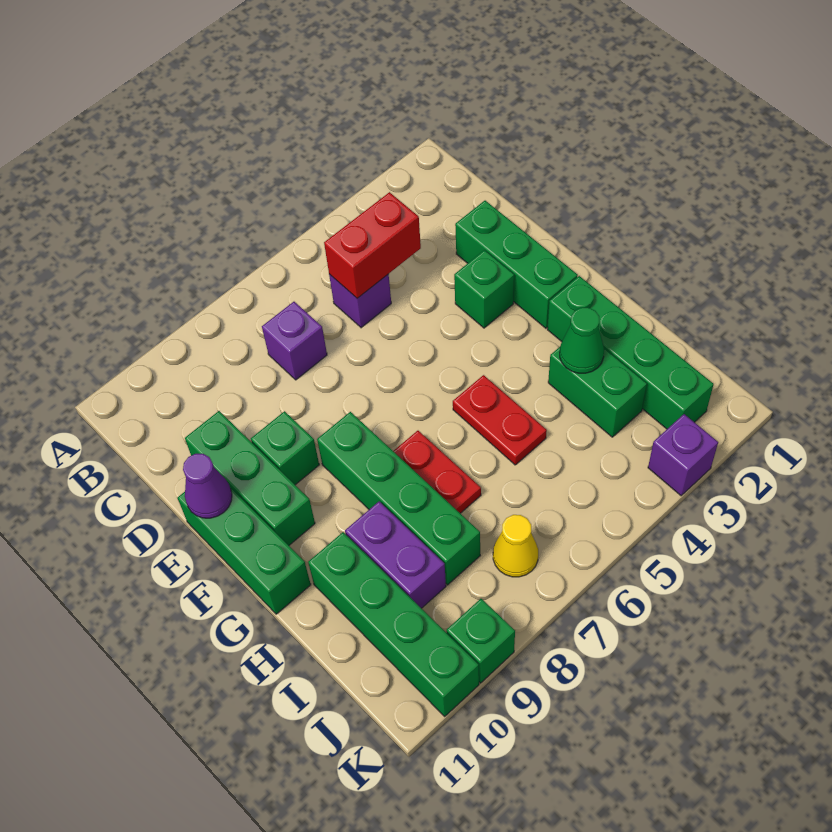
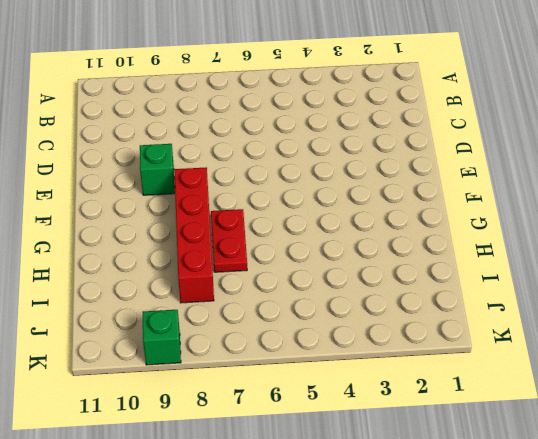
red 1x4 brick [174,167,214,303] -> green 1x4 brick [317,412,480,585]
none -> purple 1x1 brick [329,274,391,328]
none -> purple 1x1 brick [262,302,327,380]
none -> green 1x3 brick [455,201,578,328]

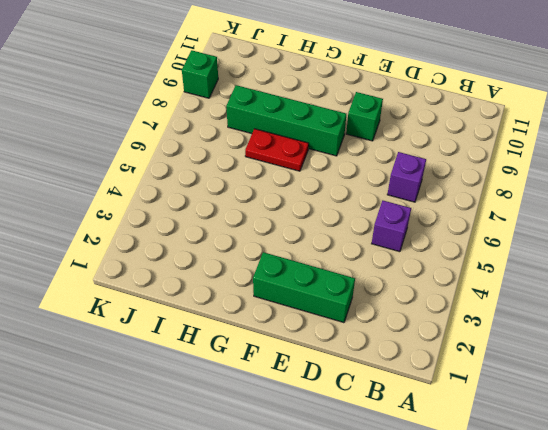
none -> green 1x3 brick [185,411,315,545]
none -> green 1x1 brick [454,250,514,328]
none -> green 1x3 brick [177,487,311,614]

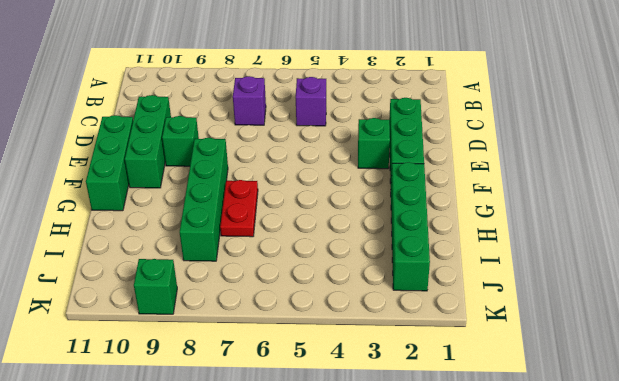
none -> red 1x2 plate [453,375,547,465]
none -> green 1x2 brick [548,347,647,437]
none -> purple 1x2 brick [345,501,446,608]

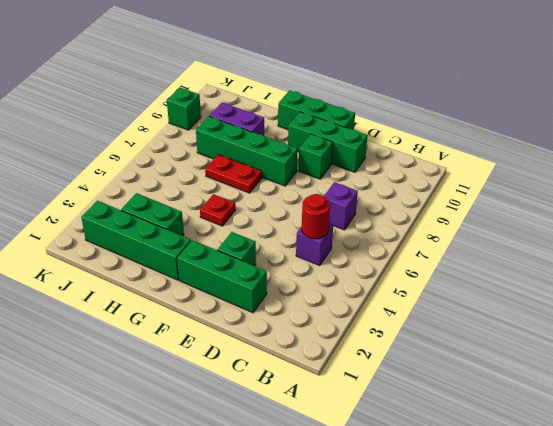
red 1x1 round brick [302,194,330,239] -> red 1x2 brick [324,192,421,298]
red 1x1 plate [200,194,236,226] -> red 1x2 plate [453,375,547,465]
none -> green 1x4 brick [308,532,479,716]
none -> yellow 1x1 cone [493,515,538,577]
none -> purple 1x1 brick [648,414,718,496]

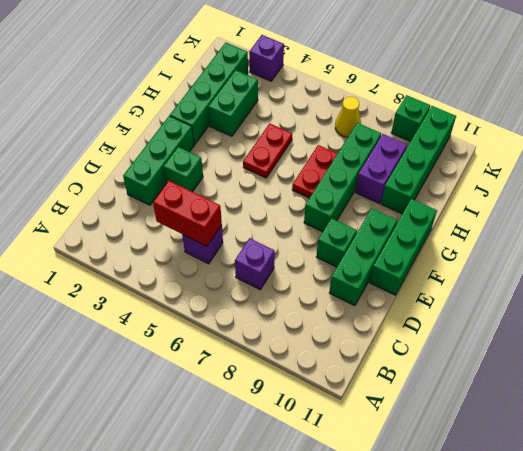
none -> purple 1x1 cone [183,454,232,518]
none -> green 1x1 cone [560,308,604,373]

